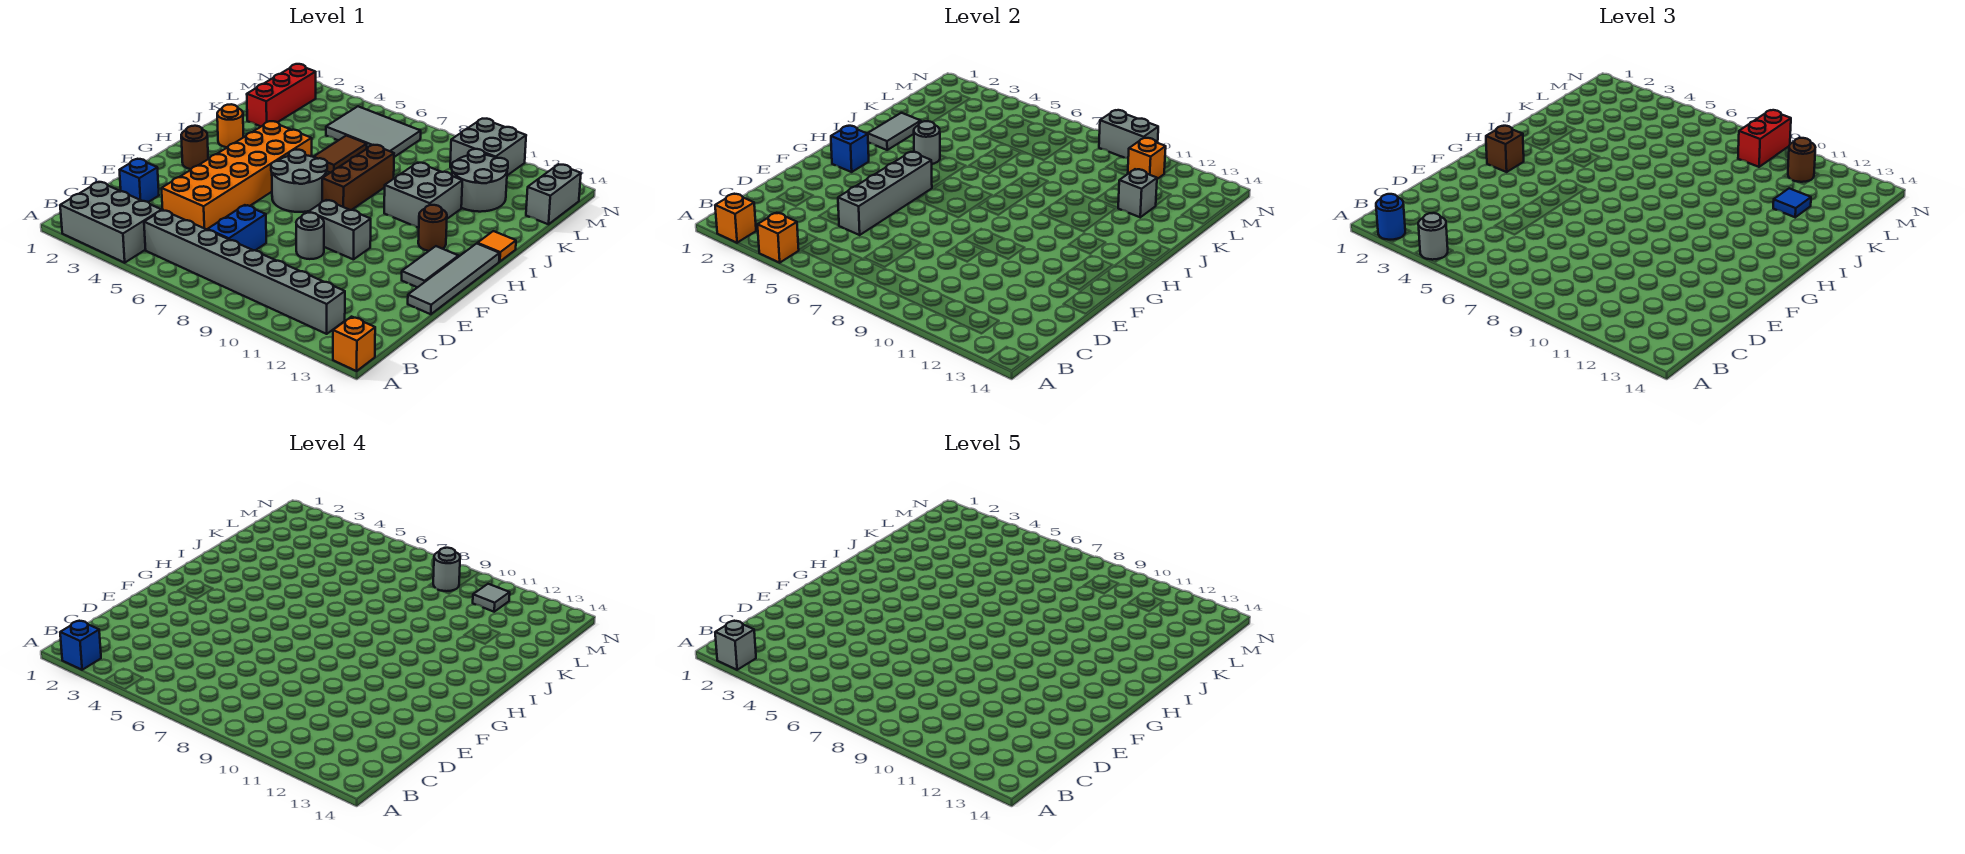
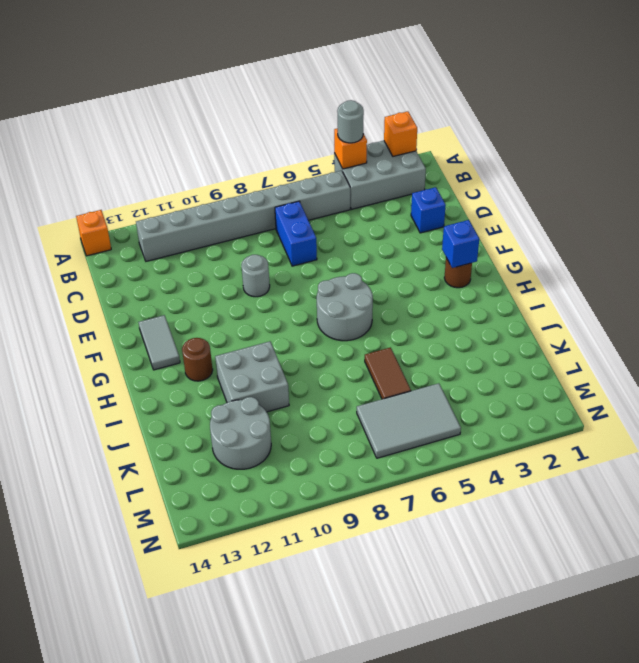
none -> orange 2x6 brick [162,121,312,230]
none -> grey 1x4 tile [408,243,500,314]
none -> grey 1x2 brick [309,200,371,260]
none -> brown 1x3 brick [322,145,394,210]

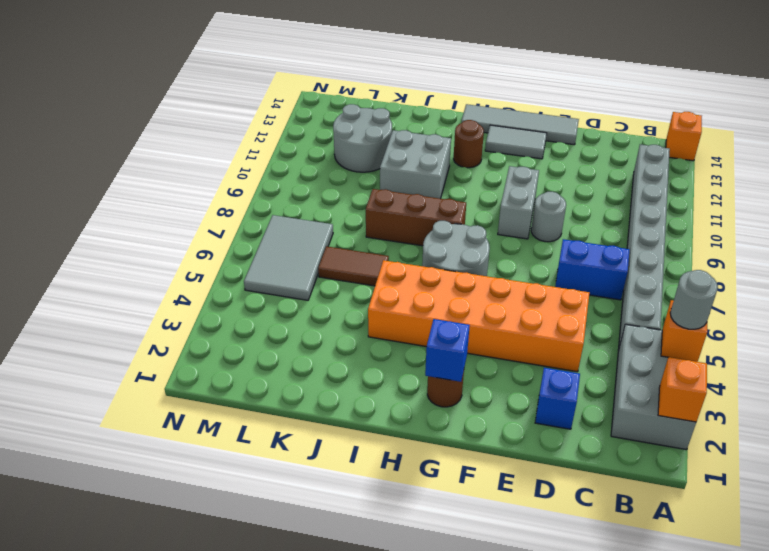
none -> orange 1x1 round brick [217,104,243,147]
none -> orange 1x1 tile [477,231,516,262]
none -> red 1x3 brick [247,64,316,126]
none -> grey 1x2 brick [526,164,581,224]

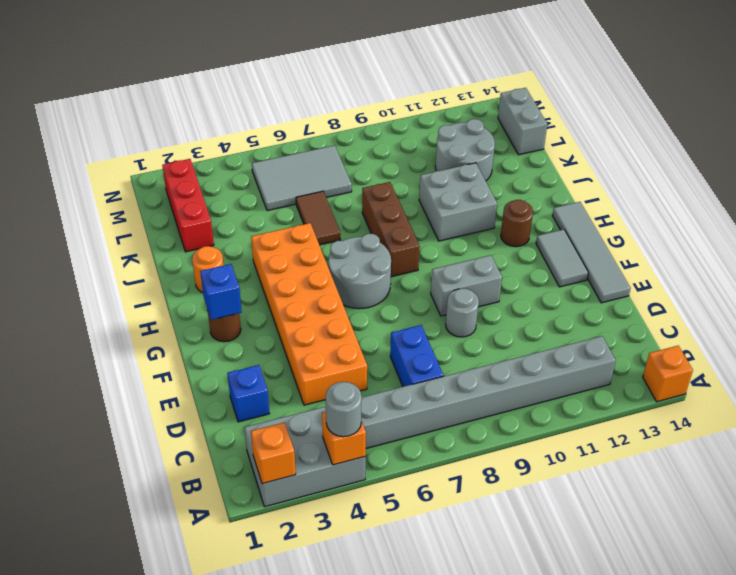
none -> orange 1x1 tile [477,231,516,262]
none -> grey 2x2 brick [450,119,526,175]
none -> grey 1x4 brick [838,152,932,235]
none -> grey 1x2 tile [868,113,921,150]

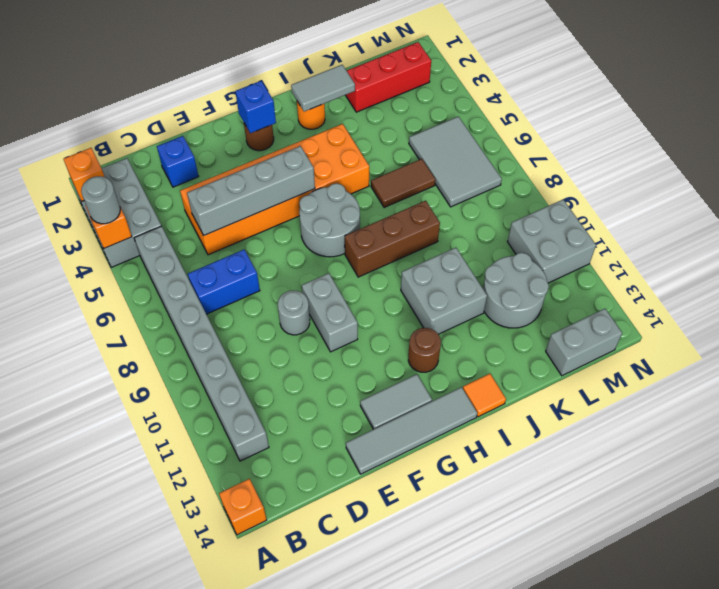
none -> grey 1x1 round brick [914,121,940,164]
none -> grey 1x1 brick [1118,169,1157,217]
none -> orange 1x1 brick [1128,138,1166,179]
none -> grey 1x2 brick [1099,110,1158,158]

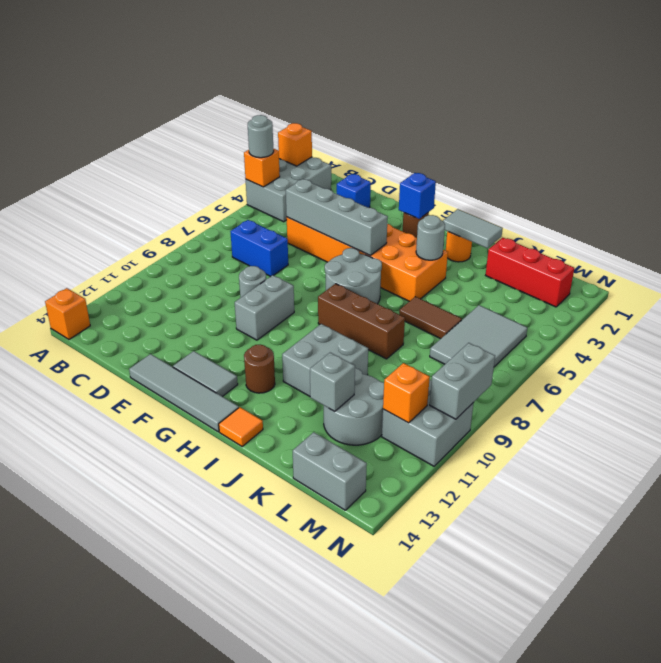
none -> grey 1x8 brick [144,210,345,334]
none -> blue 1x1 round brick [1376,194,1405,240]
none -> brown 1x1 brick [1486,126,1524,172]
none -> blue 1x1 tile [1773,188,1811,217]

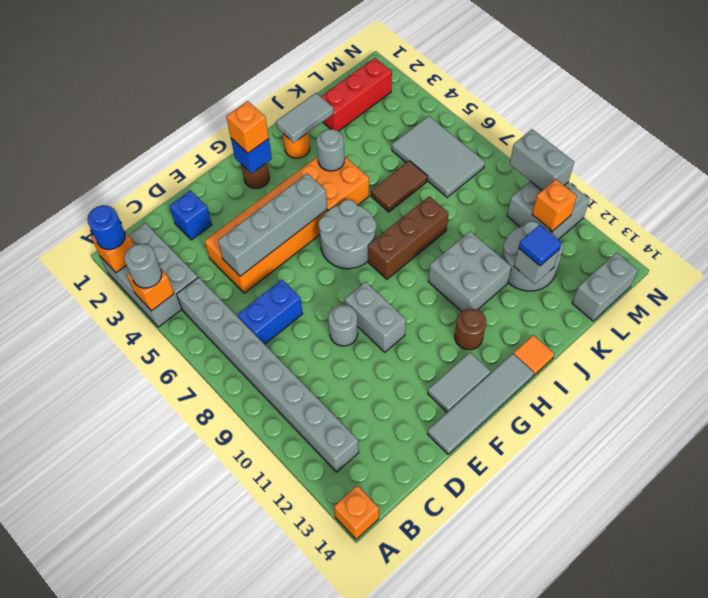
orange 1x1 brick [226,101,269,153] -> brown 1x1 brick [1486,126,1524,172]
none -> red 1x2 brick [1738,110,1791,167]
none -> brown 1x1 round brick [1788,138,1815,182]
none -> blue 1x1 brick [60,621,101,670]
none -> grey 1x1 round brick [433,548,460,591]

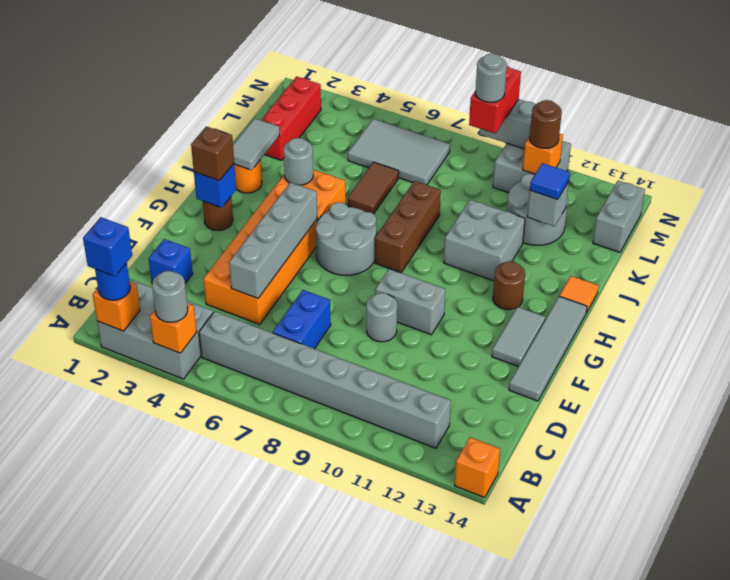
none -> grey 1x1 tile [473,584,510,612]
none -> grey 1x1 brick [715,621,756,670]

